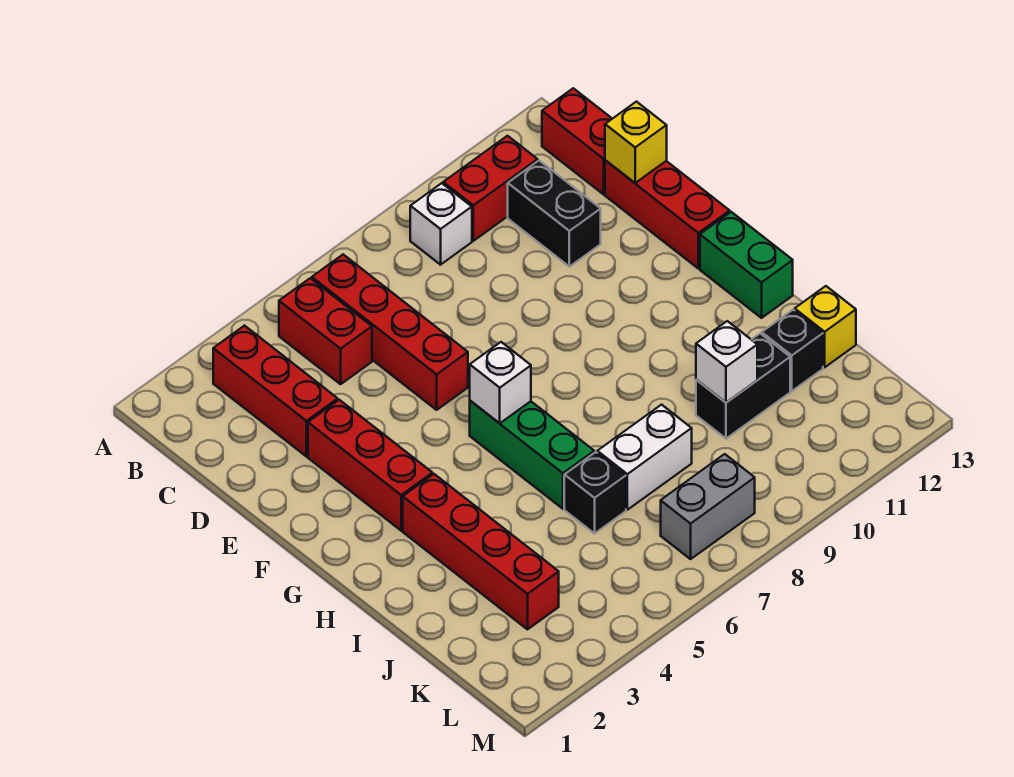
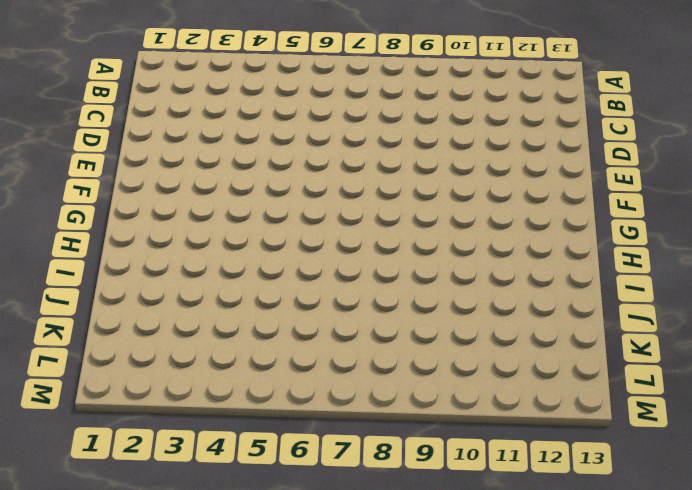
none -> red 1x3 brick [213,326,338,456]
none -> red 1x2 brick [279,278,372,384]
none -> red 1x4 brick [312,255,468,410]

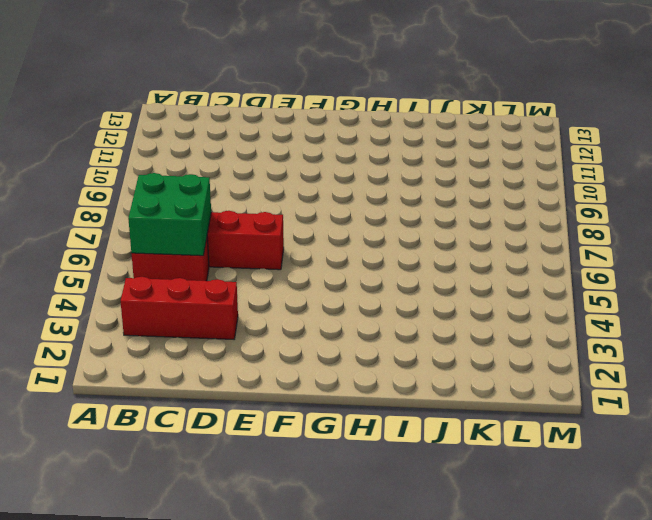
green 2x2 brick [128,173,211,256] -> none
none -> white 1x1 brick [410,183,472,265]
none -> red 1x2 brick [443,136,538,241]
none -> red 1x2 brick [542,88,612,194]

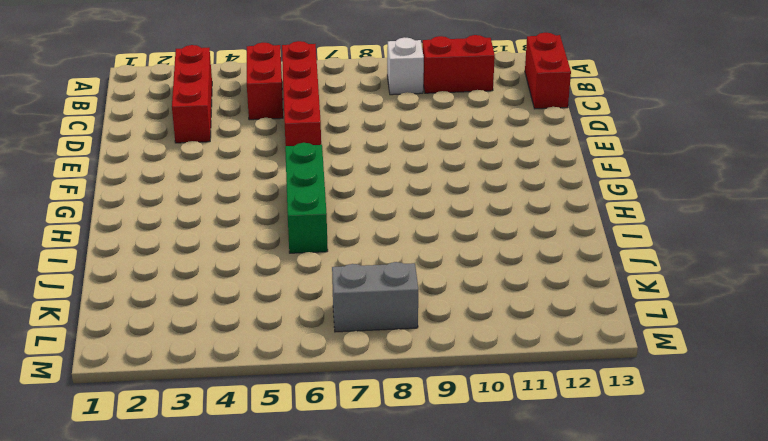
none -> black 1x2 brick [508,161,601,267]
none -> red 1x3 brick [605,160,730,268]
none -> red 1x3 brick [308,400,432,531]

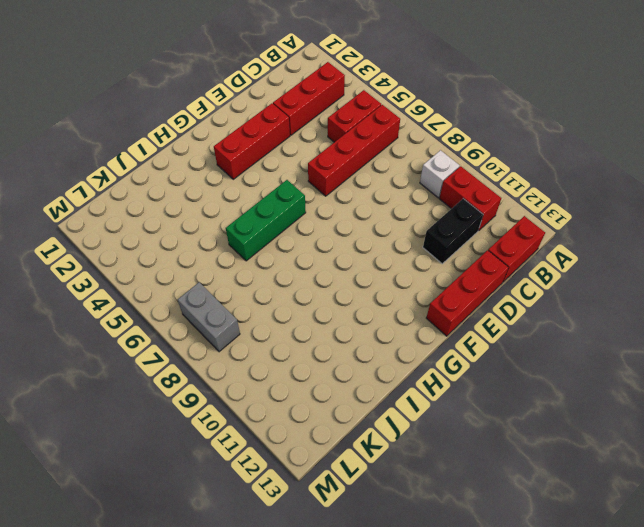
none -> green 1x2 brick [700,212,793,318]
none -> red 1x4 brick [403,474,559,629]
none -> black 1x1 brick [564,452,626,533]

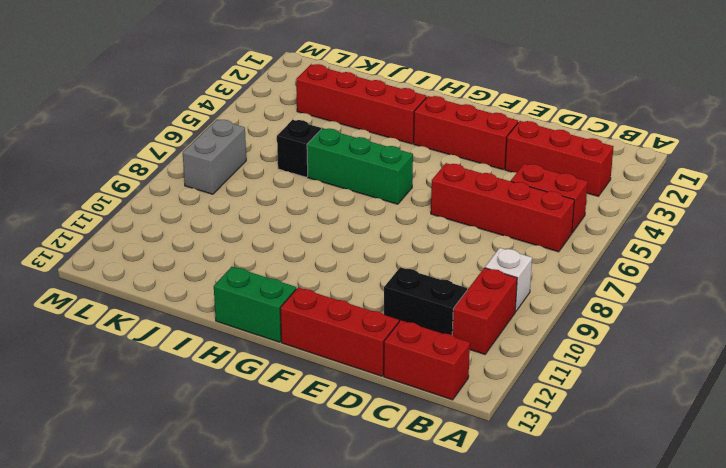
none -> white 1x2 brick [597,405,692,510]
none -> black 1x2 brick [696,334,790,439]
none -> black 1x1 brick [762,310,823,391]

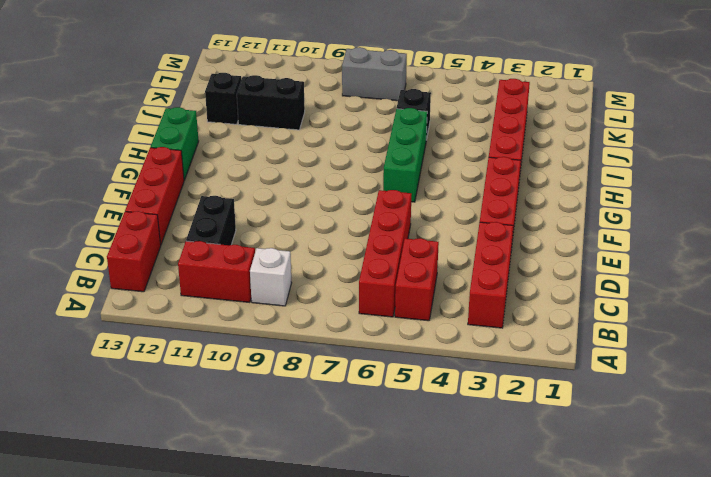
none -> white 1x2 brick [597,405,692,510]
none -> yellow 1x1 brick [795,286,856,367]
none -> yellow 1x1 brick [605,102,667,183]

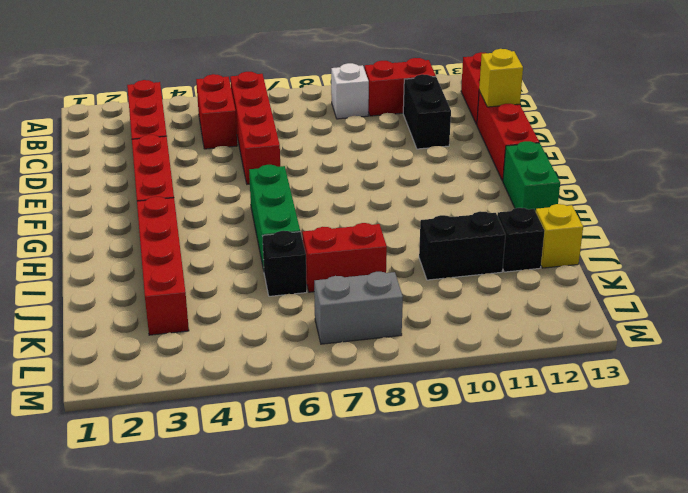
red 1x2 brick [302,223,387,292] -> white 1x2 brick [597,405,692,510]
none -> white 1x1 brick [470,342,531,423]
none -> white 1x1 brick [696,321,757,403]

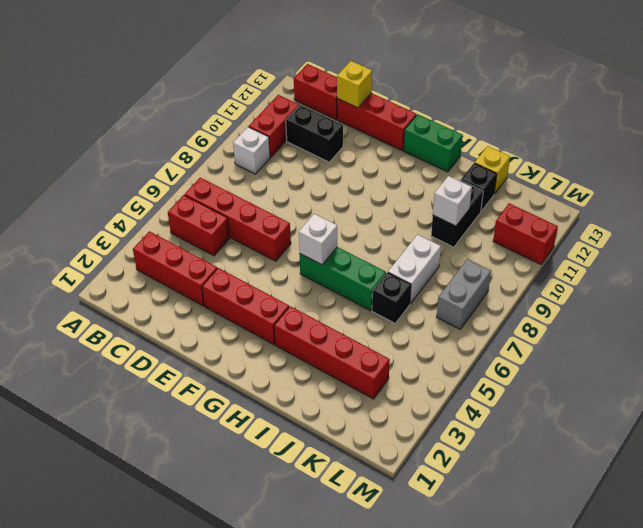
red 1x2 brick [493,203,558,264] -> none

